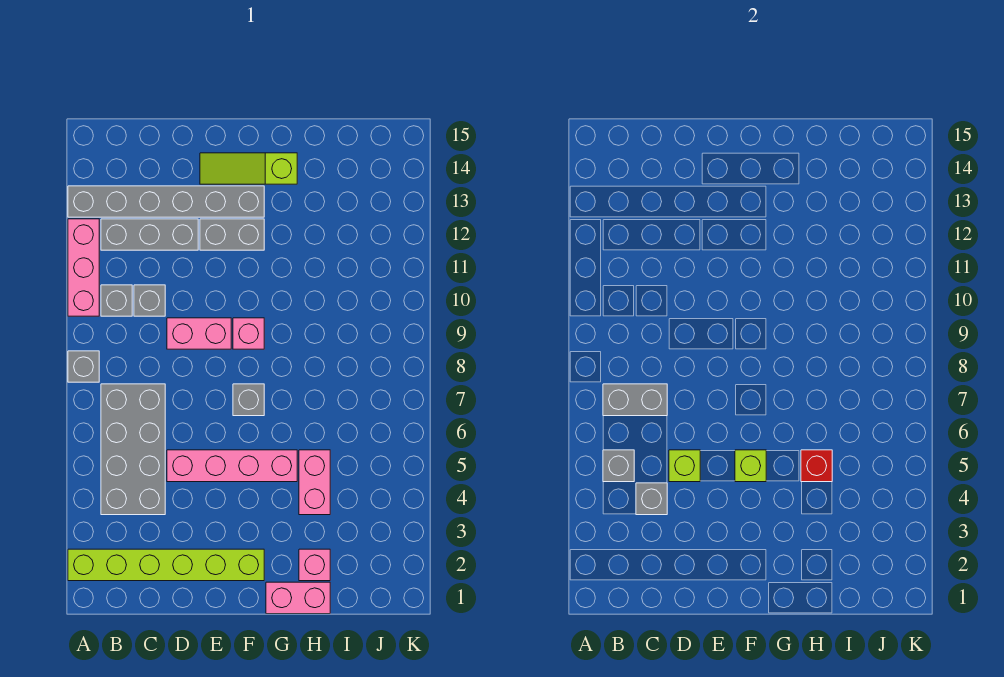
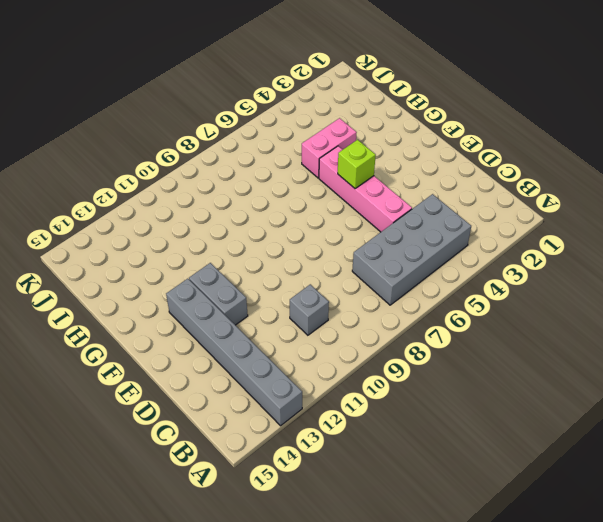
none -> lime 1x6 brick [68,549,264,581]
none -> grey 1x1 brick [68,351,99,382]
none -> pink 1x3 brick [68,219,99,316]

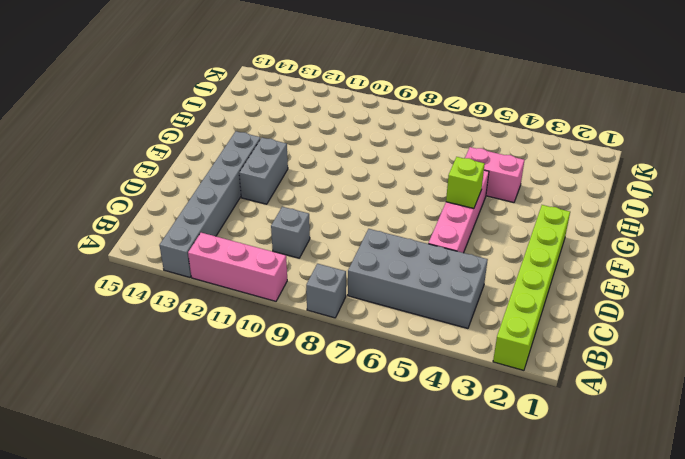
none -> grey 1x1 brick [101,285,132,316]
none -> grey 1x3 brick [101,219,198,250]
none -> pink 1x2 brick [167,318,231,349]

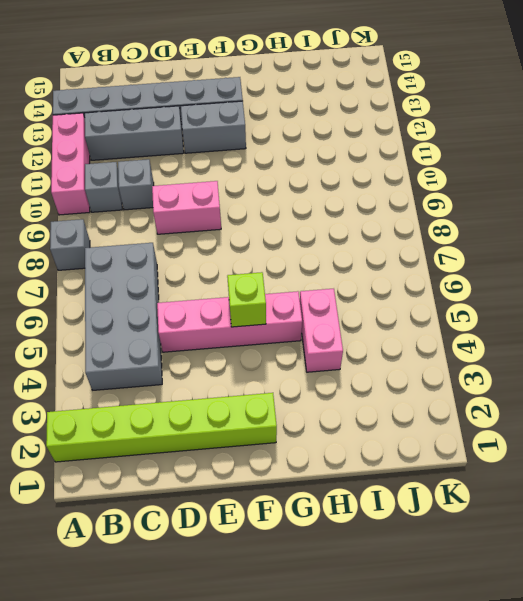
none -> lime 1x3 slope [200,153,297,184]
none -> grey 1x1 brick [233,384,264,416]
none -> pink 1x1 brick [233,318,264,349]

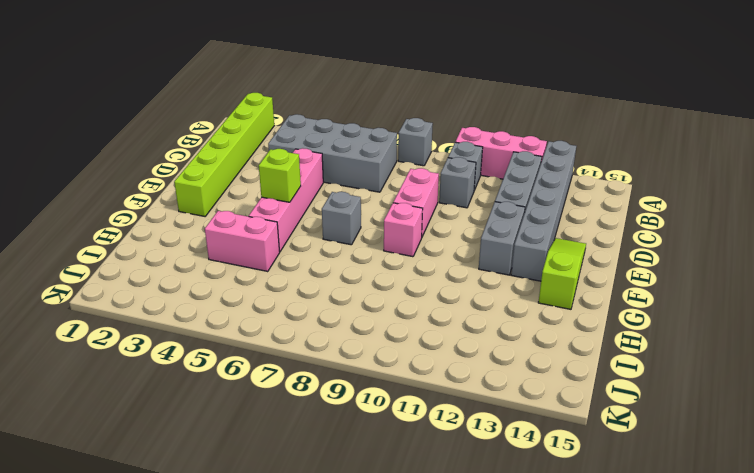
none -> pink 1x2 brick [266,582,330,614]
none -> pink 1x1 brick [299,549,330,581]
none -> grey 1x1 brick [603,450,634,482]

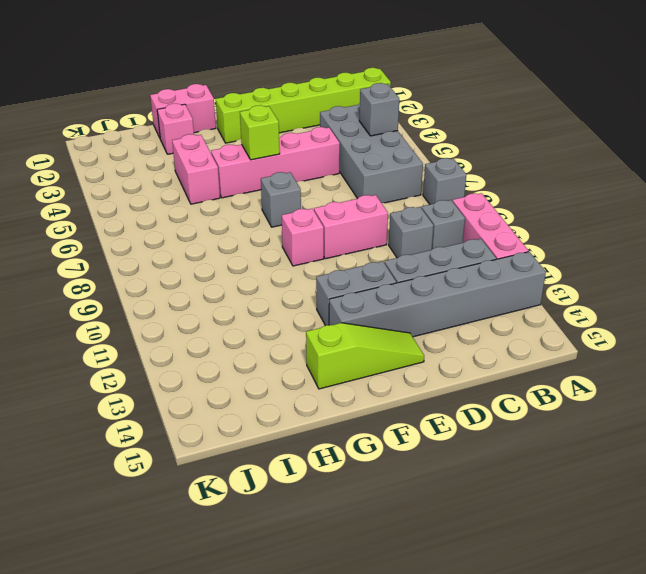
none -> grey 1x2 brick [603,384,667,416]
none -> grey 1x1 brick [636,483,667,515]
none -> lime 1x1 brick [669,450,700,482]

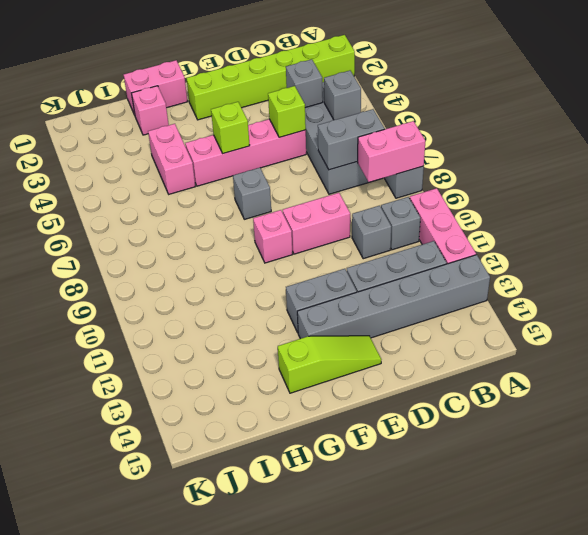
pink 1x2 brick [357,121,425,182] -> none
none -> red 1x1 brick [801,450,832,482]

